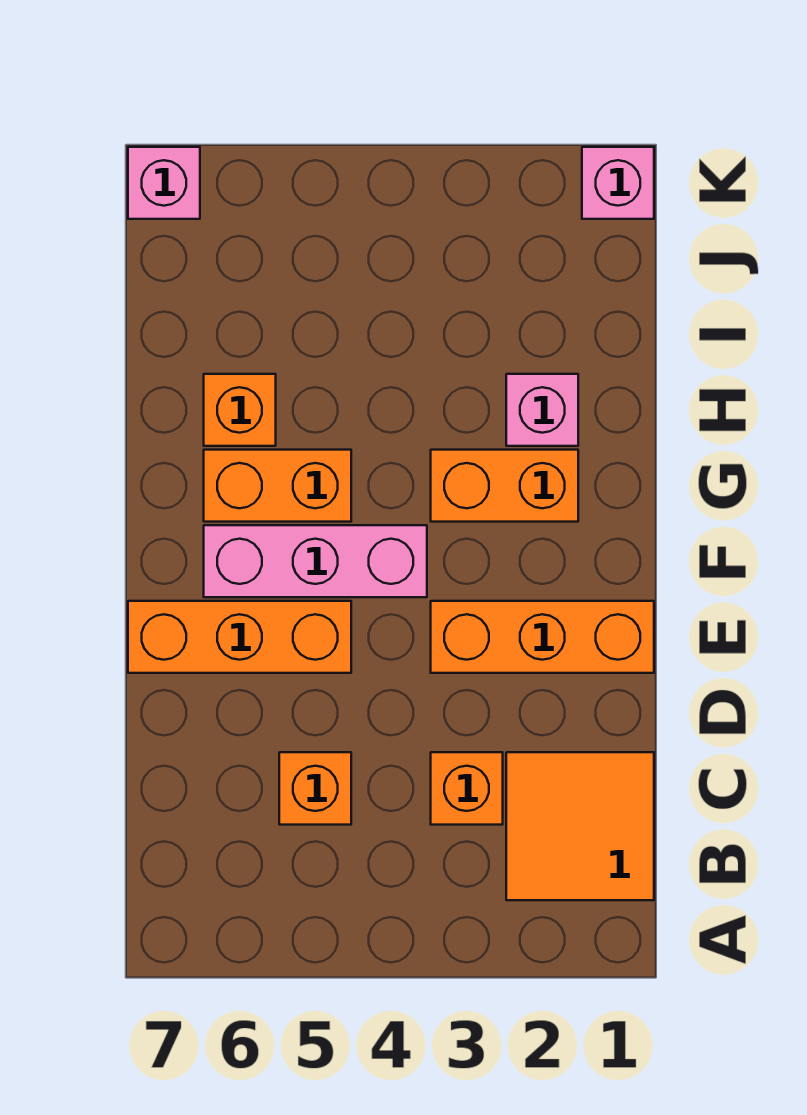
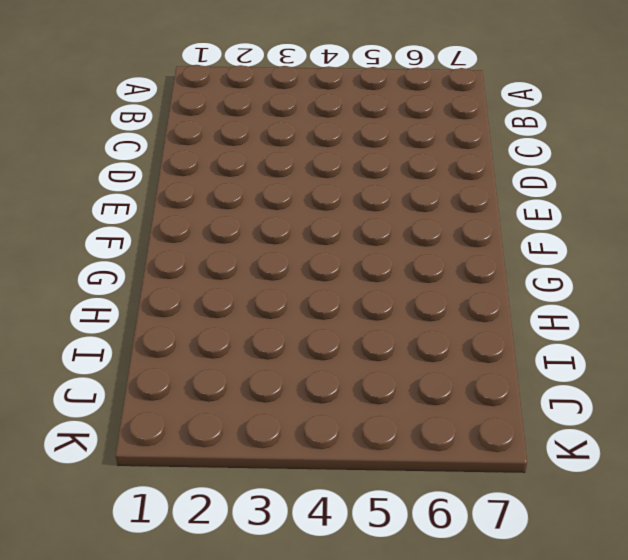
none -> orange 2x2 tile [506,752,654,900]
none -> orange 1x1 brick [431,752,503,825]
none -> orange 1x1 brick [279,752,351,825]

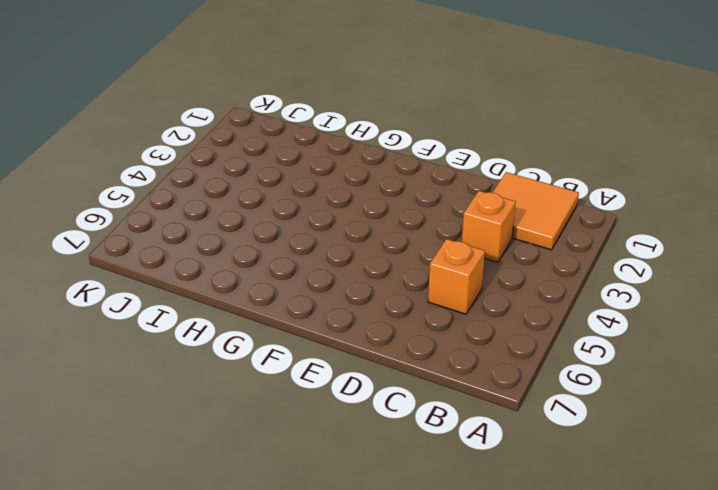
none -> orange 1x3 brick [431,601,654,673]
none -> orange 1x3 brick [128,601,351,673]
none -> pink 1x3 brick [204,525,427,597]

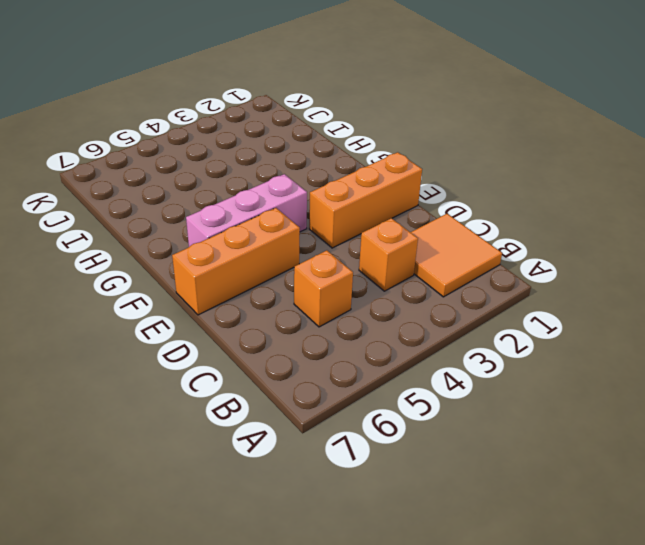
none -> orange 1x2 brick [431,450,578,522]
none -> orange 1x2 brick [204,450,351,522]
none -> pink 1x1 brick [506,374,578,446]

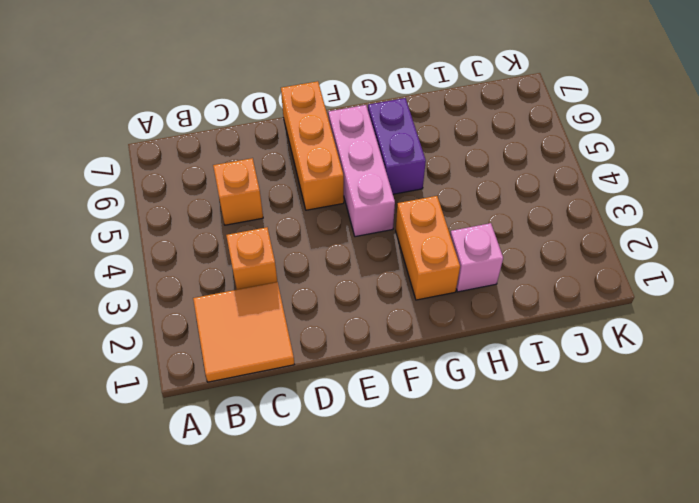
purple 1x2 brick [368,98,426,194] -> orange 1x2 brick [204,450,351,522]
none -> orange 1x3 brick [431,601,654,673]
none -> orange 1x1 brick [204,374,276,446]
none -> pink 1x1 brick [582,147,654,219]

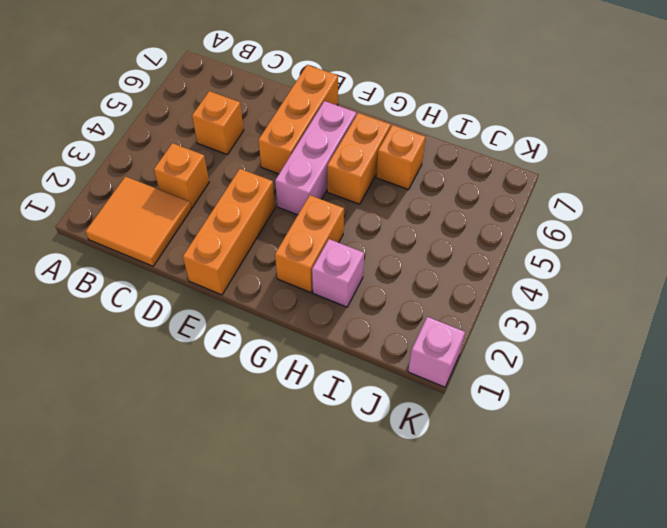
none -> pink 1x1 brick [128,147,200,219]

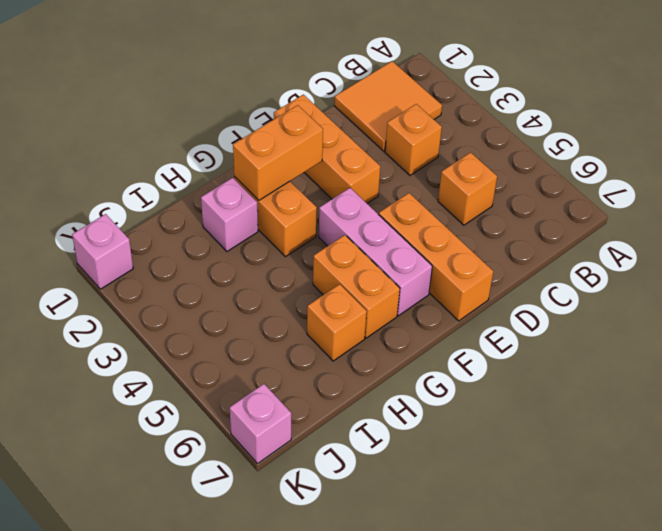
orange 1x2 brick [233,105,323,200] -> none

